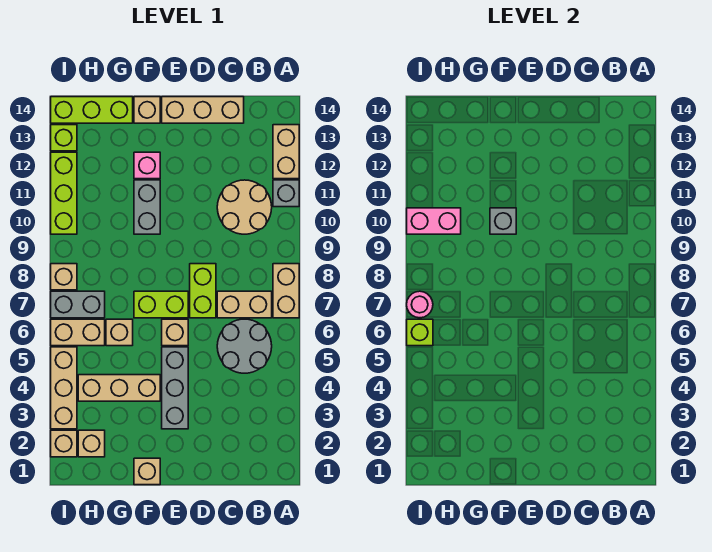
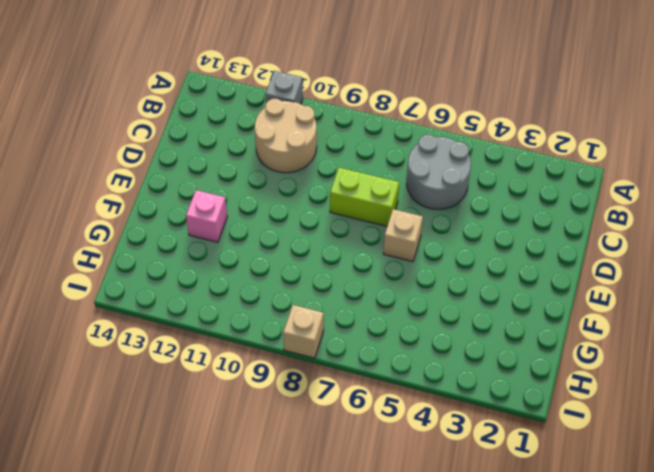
none -> tan 1x2 brick [273,264,299,318]
none -> tan 1x2 brick [273,125,299,179]
none -> tan 1x2 brick [217,291,272,318]
none -> tan 1x3 brick [162,97,244,123]

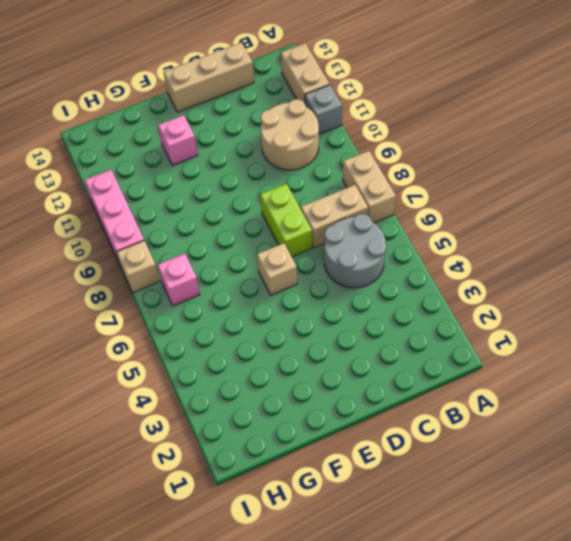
pink 1x1 brick [158,254,200,306] -> grey 1x2 brick [51,291,105,318]
pink 1x3 brick [85,170,144,266] -> lime 1x3 brick [51,152,77,234]
none -> grey 1x3 brick [162,347,188,429]
none -> lime 1x2 brick [134,291,188,318]
none -> tan 1x1 brick [134,458,160,485]
none -> tan 1x3 brick [78,375,160,401]

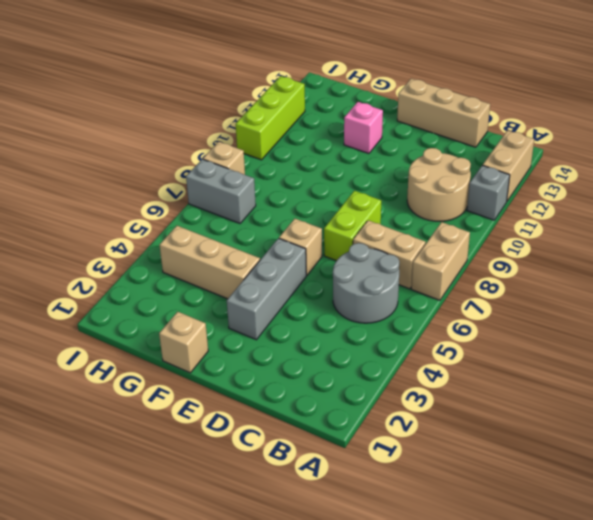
none -> lime 1x2 brick [134,291,188,318]
none -> grey 1x2 brick [134,180,160,234]
none -> tan 1x1 brick [134,97,160,123]
none -> tan 1x1 brick [106,319,133,346]

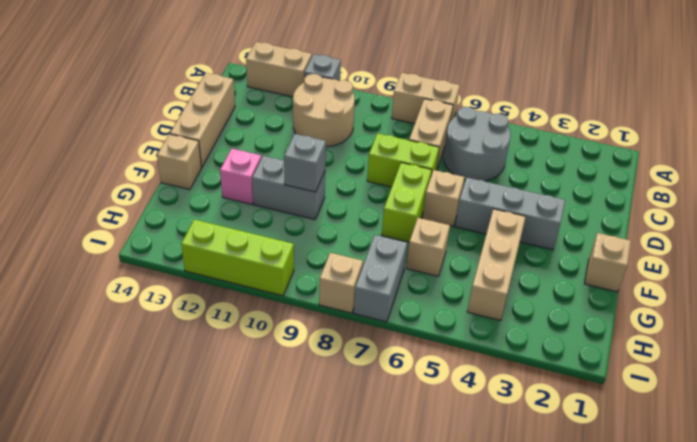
none -> lime 1x3 brick [51,97,133,123]
none -> tan 1x1 brick [78,430,105,457]
none -> tan 1x2 brick [51,319,105,346]
none -> tan 1x1 brick [51,430,77,457]

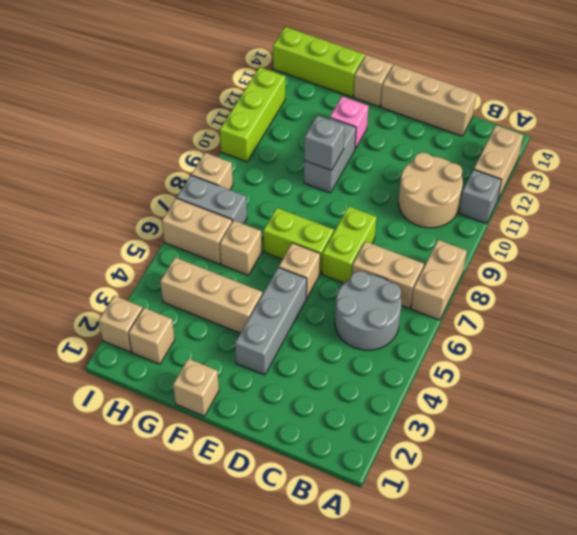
none -> tan 1x3 brick [51,347,77,429]
none -> lime 1x1 brick [51,125,77,151]
none -> pink 1x2 brick [407,208,461,234]
none -> lime 1x1 brick [407,319,433,346]

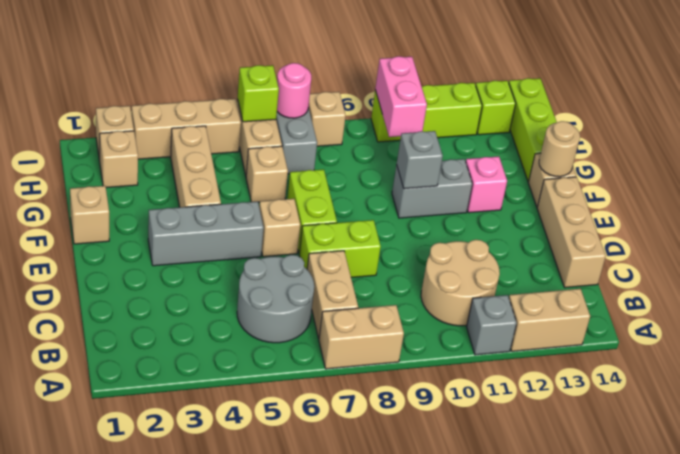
tan 1x1 round brick [539,121,580,177] -> none

